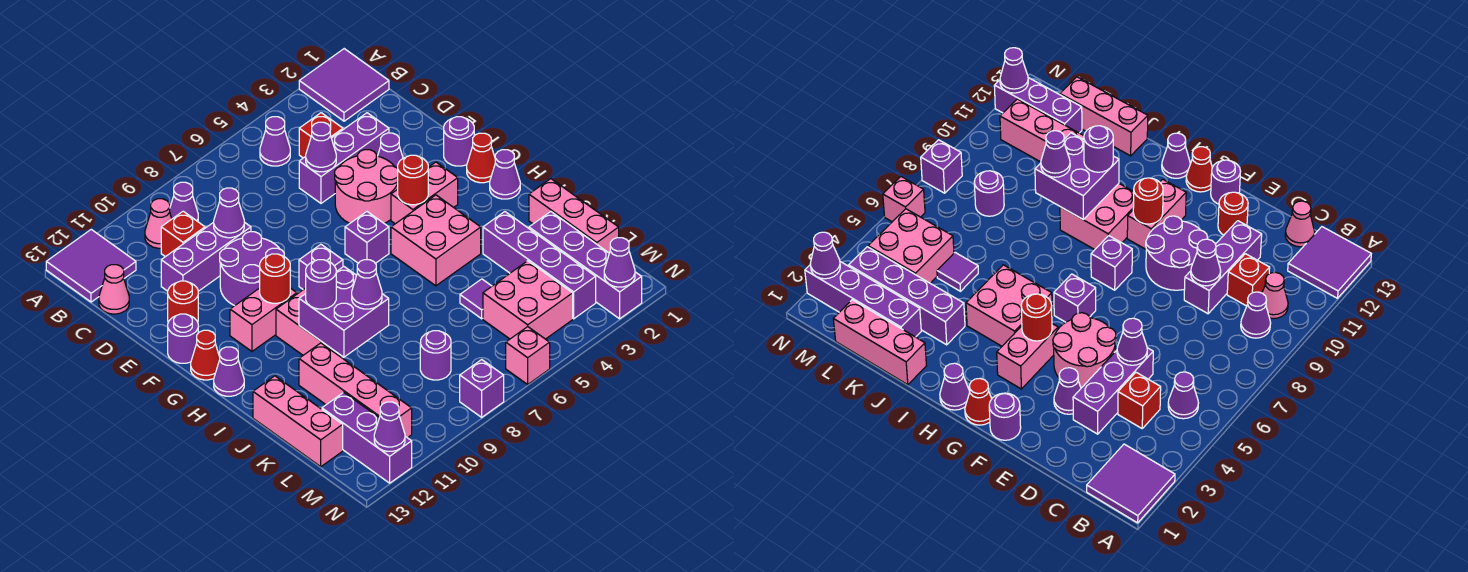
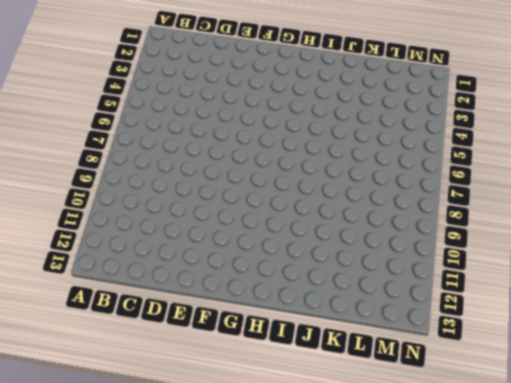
none -> purple 2x2 tile [299,49,389,121]
none -> purple 2x2 tile [46,229,136,302]
none -> purple 1x1 cone [260,117,290,166]
none -> purple 1x1 cone [170,182,198,221]

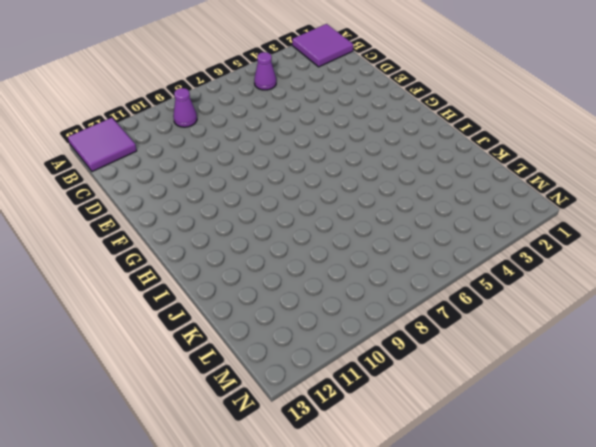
none -> pink 1x1 cone [145,199,172,248]
none -> red 1x1 brick [299,113,343,158]
none -> red 1x1 brick [161,211,205,257]
none -> pink 1x1 cone [99,265,129,314]

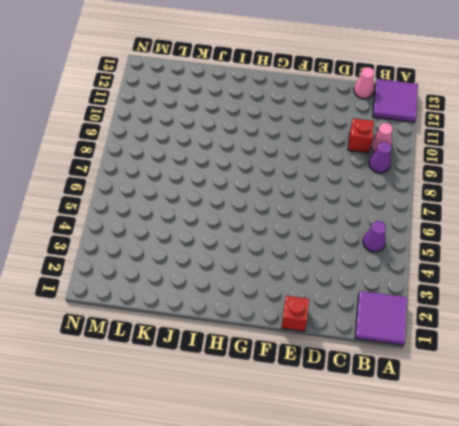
red 1x1 brick [282,296,309,331] -> red 1x1 brick moved to [299,113,343,158]
none -> purple 1x3 brick [299,113,389,203]
none -> purple 1x3 brick [161,222,251,291]
none -> purple 1x1 cone [378,133,403,169]
none -> pink 2x2 round brick [335,150,398,224]

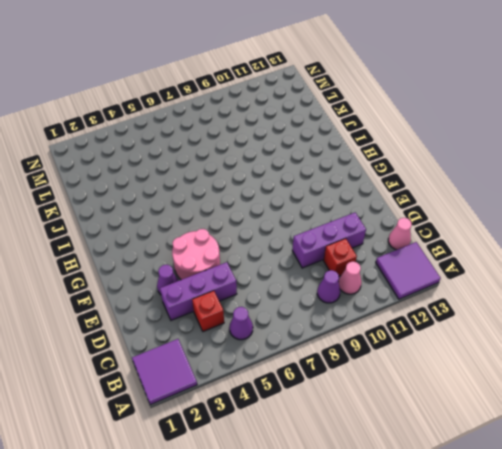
none -> purple 2x2 round brick [220,232,284,306]
none -> red 1x1 round brick [168,281,198,322]
none -> purple 1x1 round brick [444,117,474,166]
none -> purple 1x1 round brick [168,314,198,363]

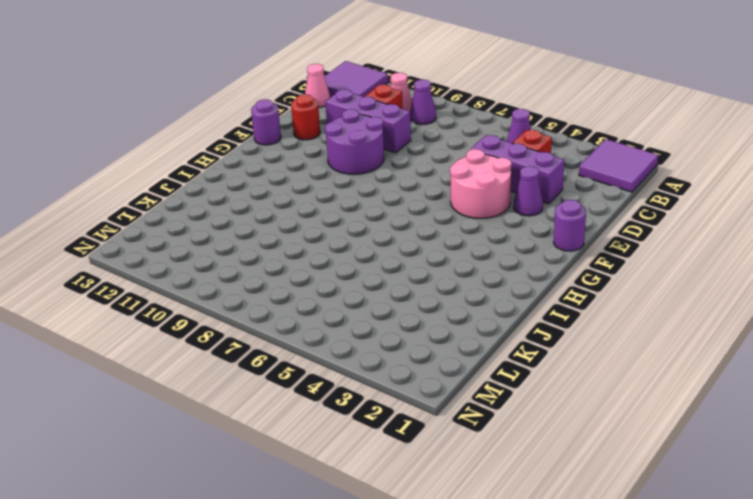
none -> red 1x1 cone [467,133,495,183]
none -> pink 1x2 brick [391,162,458,224]
none -> purple 1x1 brick [345,212,389,263]
none -> purple 1x1 brick [299,244,343,290]

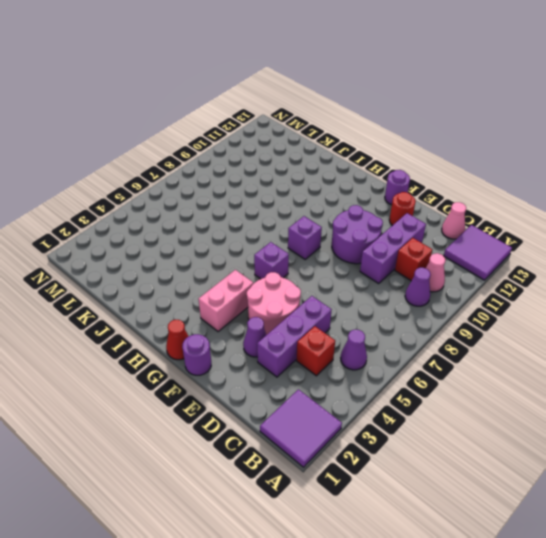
none -> pink 1x2 brick [230,288,297,351]
none -> red 1x1 cone [191,330,220,380]
none -> purple 1x1 cone [490,150,520,199]
none -> pink 2x2 brick [391,195,481,286]

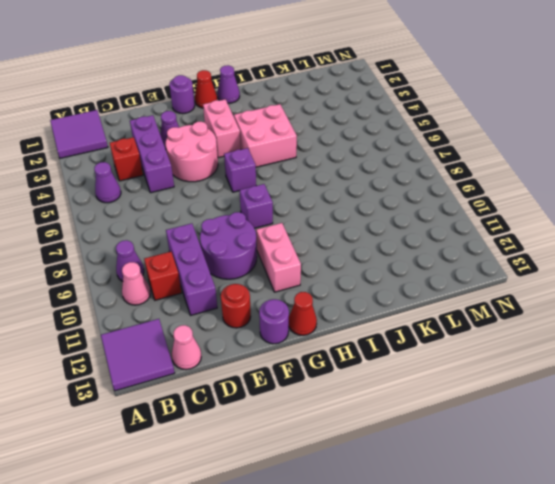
none -> pink 2x2 brick [276,288,340,355]
none -> purple 1x1 cone [214,347,244,396]
none -> pink 1x3 brick [529,179,619,253]
none -> purple 1x4 brick [483,212,596,319]

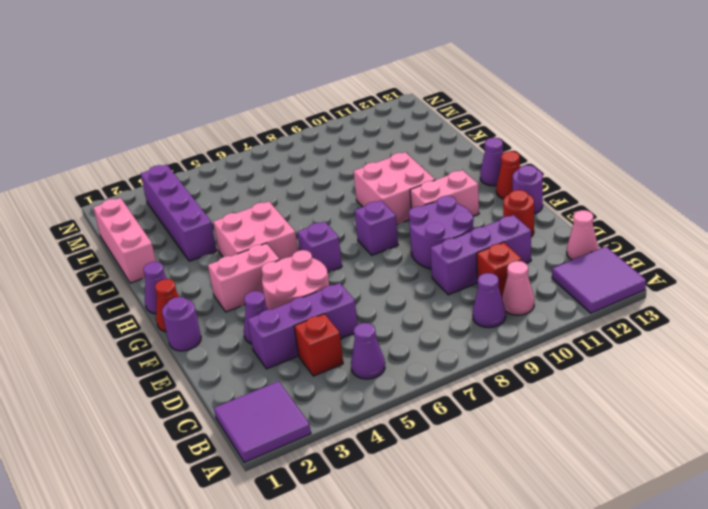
none -> pink 1x4 brick [299,343,412,438]
none -> pink 1x3 brick [253,376,343,467]
none -> purple 1x4 brick [529,212,642,319]
none -> purple 1x1 tile [460,279,492,319]

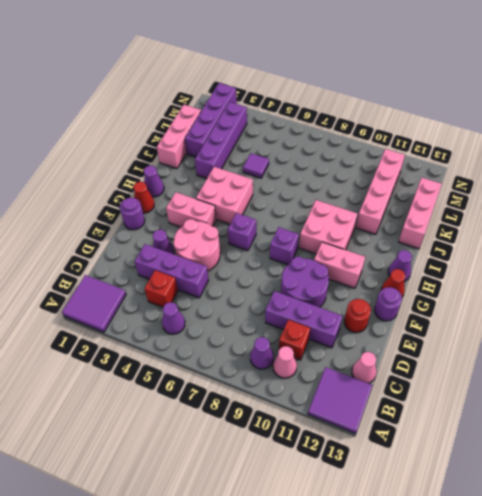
none -> pink 2x2 brick [483,261,573,339]
none -> purple 1x1 round brick [420,331,451,380]
none -> purple 1x3 brick [322,392,412,483]
none -> pink 1x1 brick [506,327,550,384]

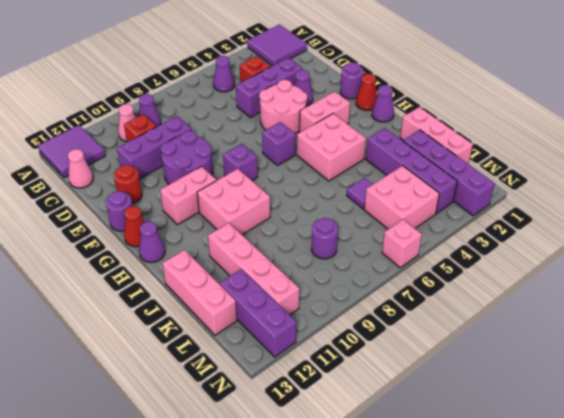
none -> purple 1x1 brick [460,360,504,417]
none -> purple 1x1 cone [306,122,336,172]
none -> purple 1x1 cone [214,188,244,238]
none -> red 1x1 round brick [398,155,428,205]

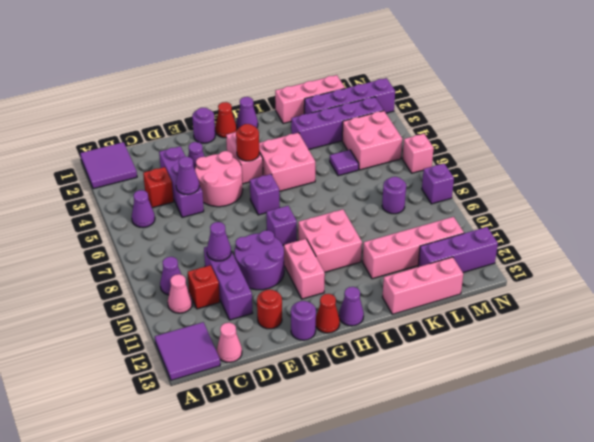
none -> red 1x1 round brick [260,254,290,303]
none -> purple 2x2 brick [299,267,389,357]
none -> purple 1x1 cone [604,238,635,287]
none -> purple 1x1 cone [374,402,405,451]

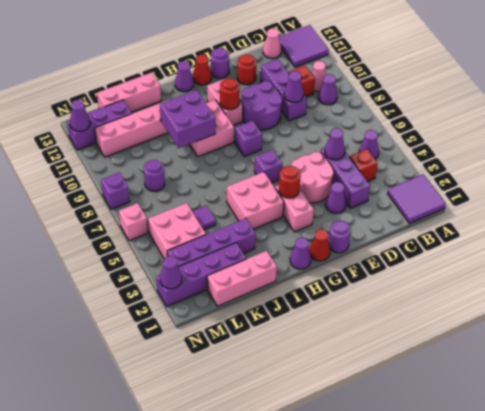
none -> purple 1x1 round brick [306,260,336,309]
none -> purple 1x1 cone [352,260,382,309]

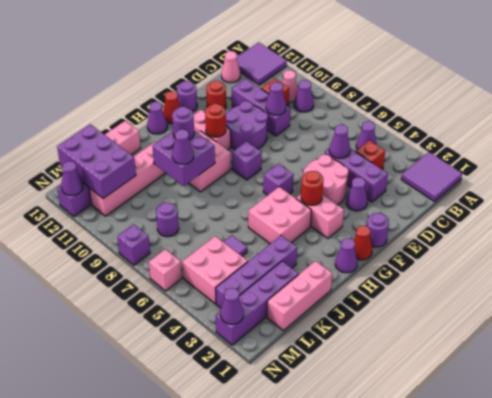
purple 2x3 brick [57,124,136,198] -> none

